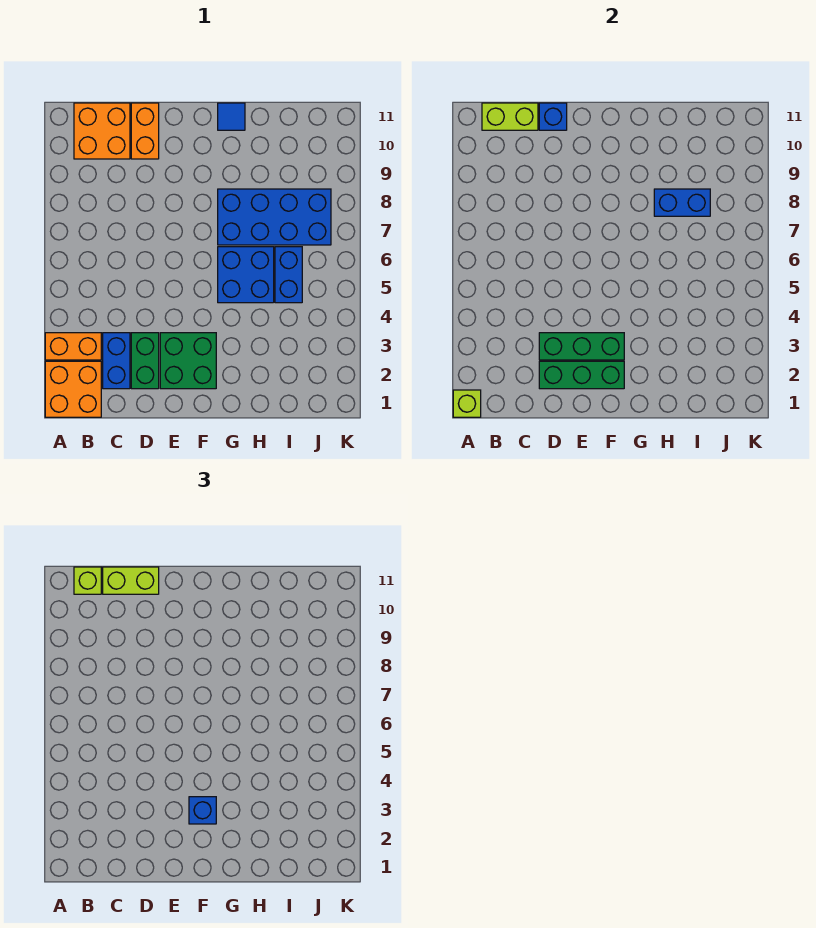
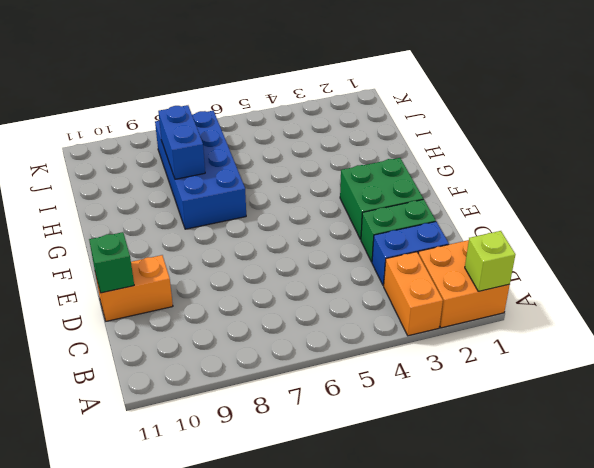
green 1x1 brick [89,232,134,293] -> blue 1x1 brick [539,103,567,130]
none -> orange 2x2 brick [74,103,130,159]
none -> blue 2x2 brick [218,247,274,303]
none -> blue 1x1 tile [218,103,245,130]

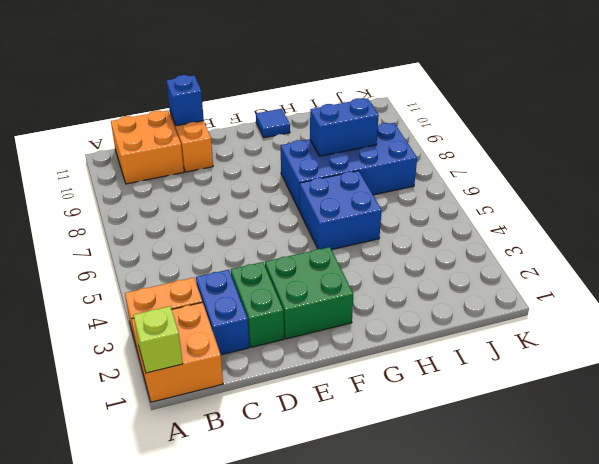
none -> blue 1x2 brick [275,247,302,303]
none -> lime 1x2 brick [482,103,538,130]
none -> green 1x3 brick [539,361,624,389]

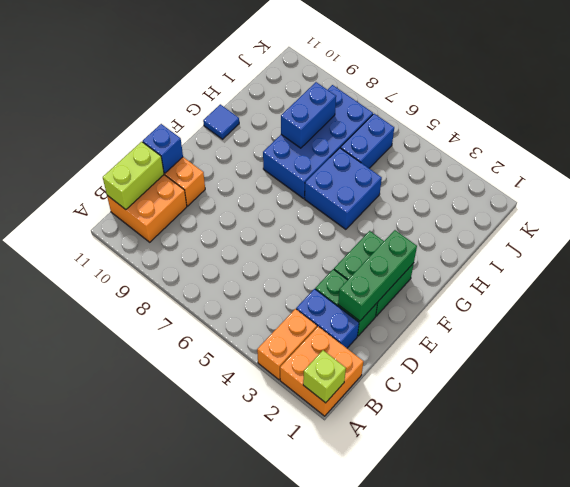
blue 1x2 brick [341,114,394,168] -> blue 1x2 brick turned to [275,247,302,303]
none -> green 1x3 brick [539,333,624,360]
none -> lime 1x1 brick [74,567,101,594]
none -> lime 1x2 brick [103,567,159,594]

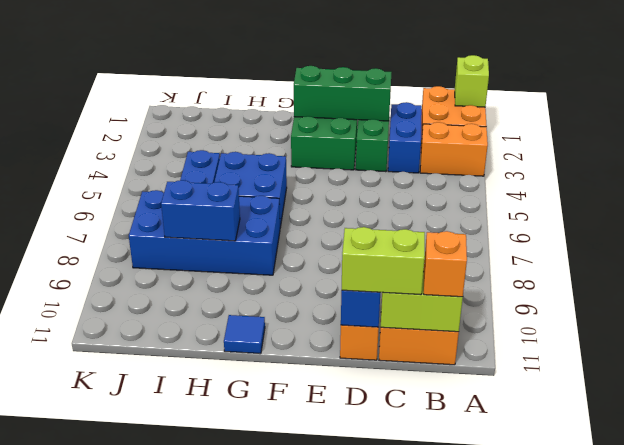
orange 1x1 brick [424,231,467,297] -> lime 1x1 brick [74,567,101,594]
none -> green 1x3 brick [539,333,624,360]
none -> blue 1x1 brick [189,797,216,824]

